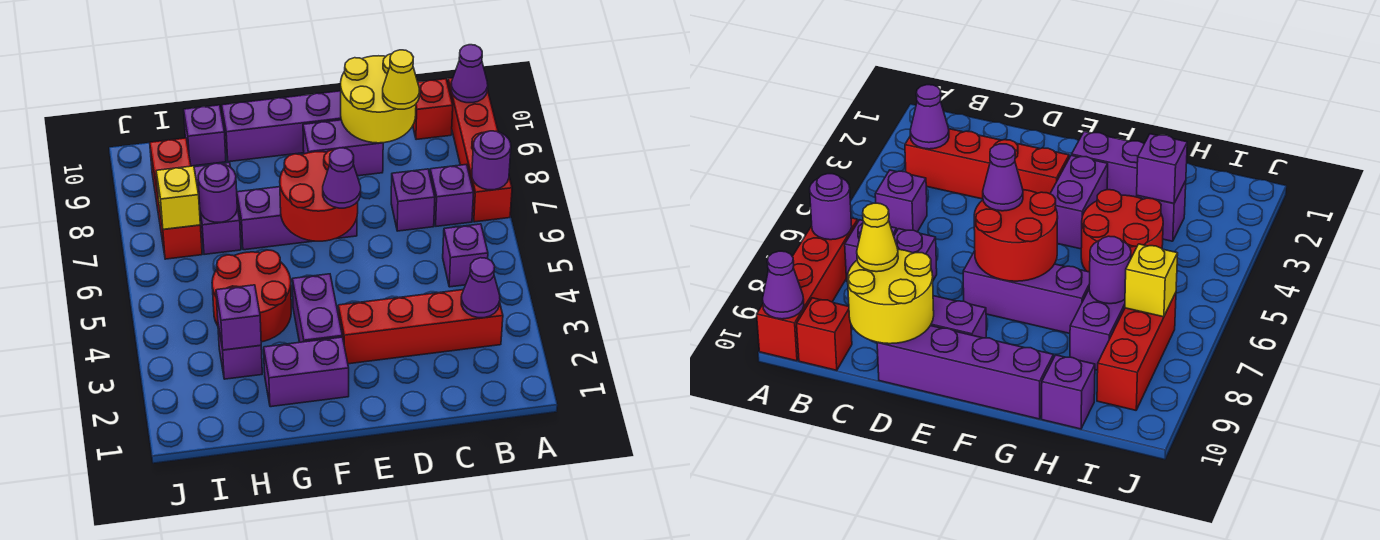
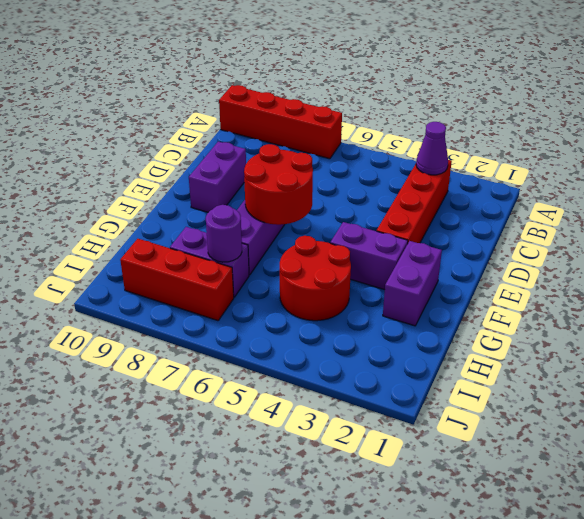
none -> purple 1x1 brick [443,224,488,287]
none -> purple 1x1 brick [430,164,474,226]
none -> red 1x1 brick [413,79,453,140]

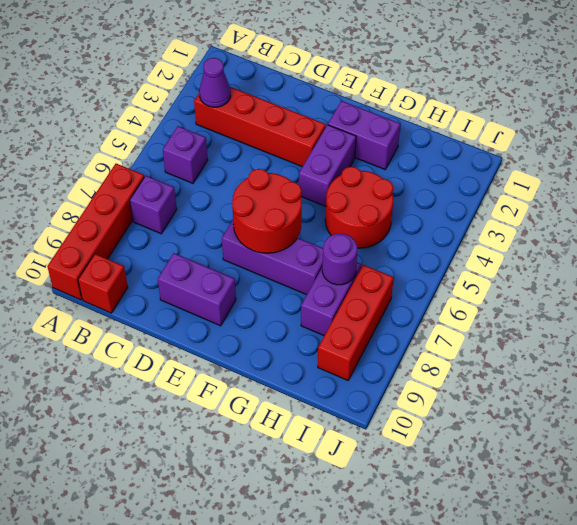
none -> purple 1x1 brick [391,169,435,231]
none -> purple 1x4 brick [222,91,341,162]
none -> purple 1x1 brick [218,325,262,379]

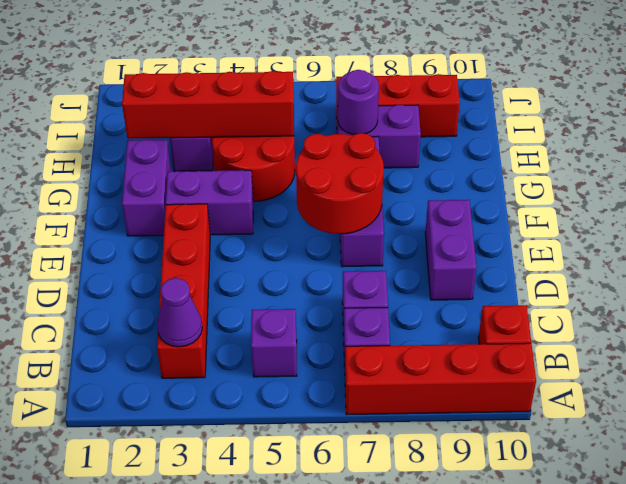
red 1x4 brick [122,71,294,139] -> purple 1x1 brick [216,285,261,350]
none -> purple 1x4 brick [222,91,341,162]
none -> purple 1x1 brick [184,105,226,166]
none -> purple 1x1 round brick [472,131,511,190]

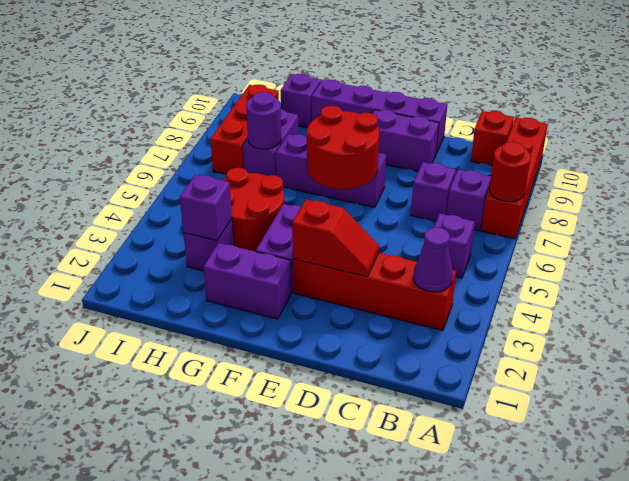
red 1x1 round brick [489,142,531,202] -> purple 1x1 round brick [472,131,511,190]
red 1x2 slope [292,199,379,277] -> none
none -> purple 1x1 cone [451,45,488,103]
none -> yellow 2x2 round brick [341,54,416,143]
none -> yellow 1x1 brick [156,166,200,229]

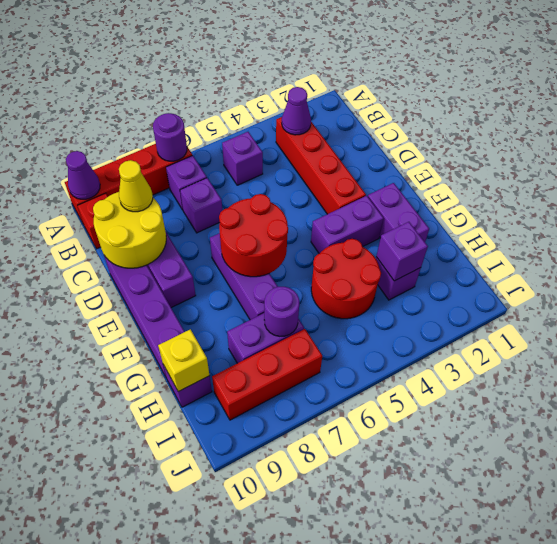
yellow 1x1 brick [158,329,210,392] -> yellow 1x1 brick moved to [156,166,200,229]
none -> purple 1x1 cone [323,148,361,208]

